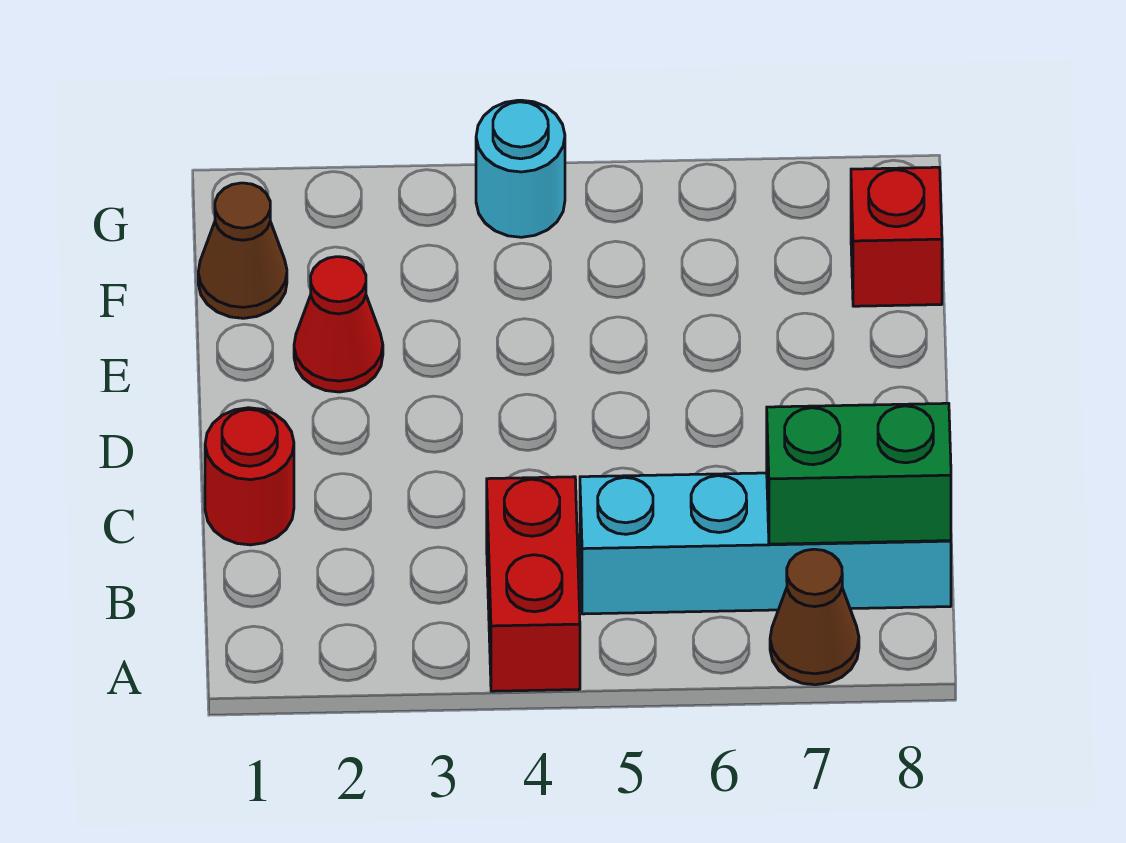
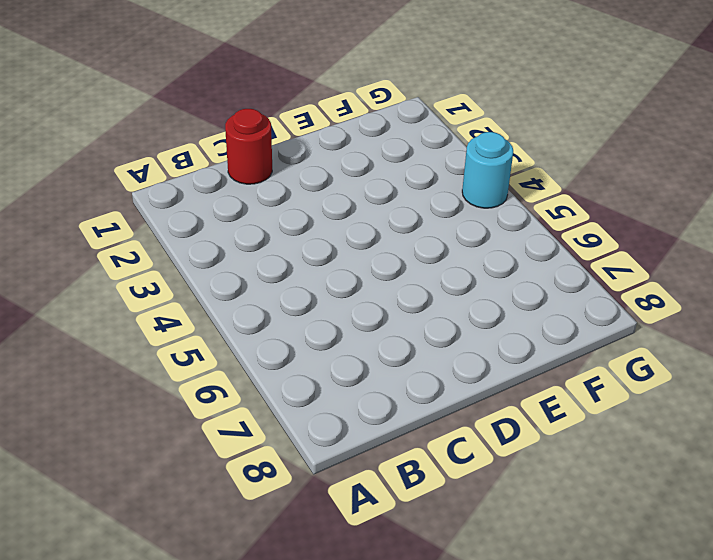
none -> red 1x2 brick [487,477,580,691]
none -> brown 1x1 cone [770,549,859,685]

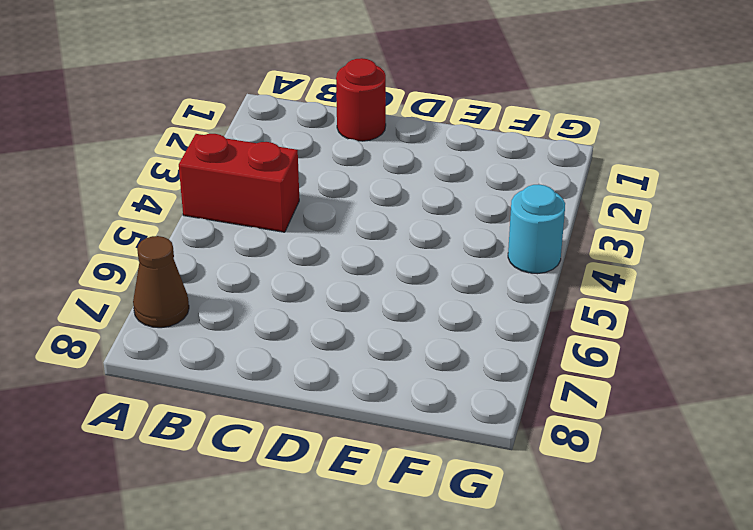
none -> cyan 1x4 brick [580,473,951,614]
none -> red 1x1 cone [294,257,383,392]

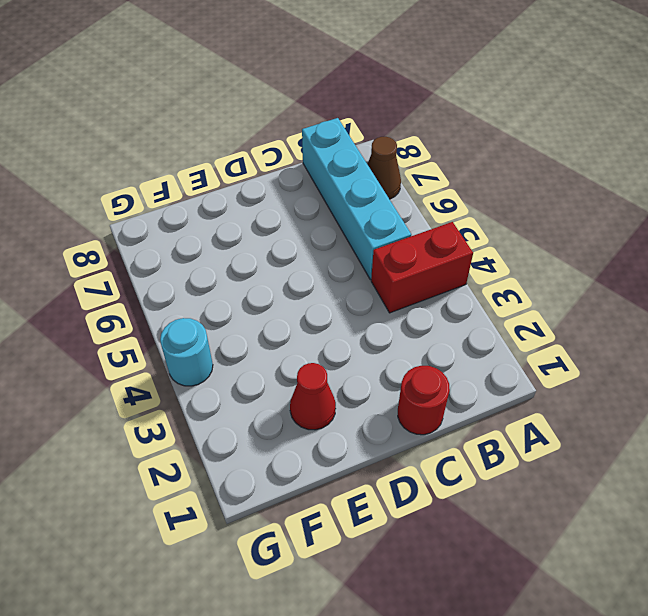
none -> brown 1x1 cone [198,183,287,318]
none -> red 1x1 brick [851,167,942,306]

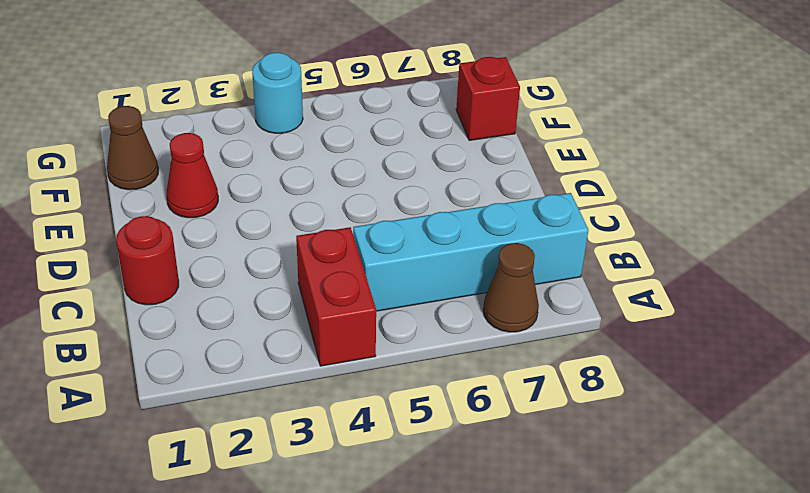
none -> green 1x2 brick [767,403,951,544]

